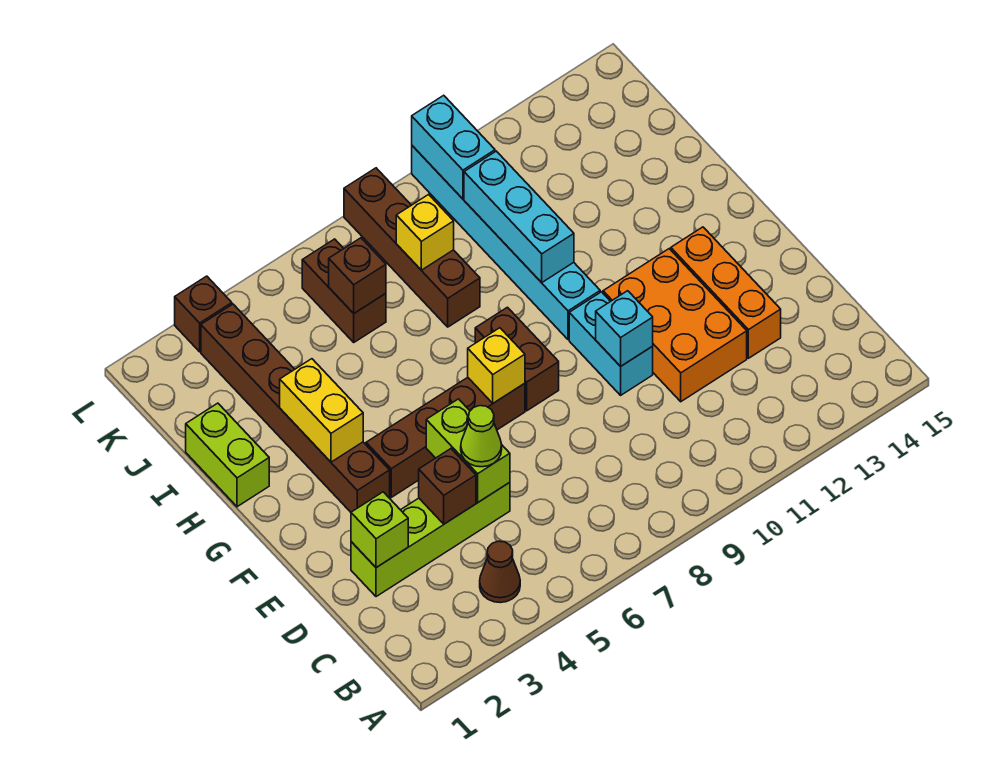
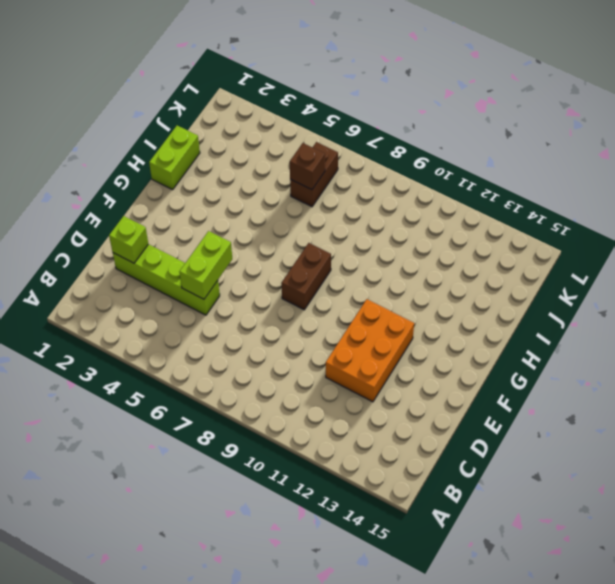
none -> brown 1x1 cone [480,541,520,603]
none -> orange 1x3 brick [671,227,781,358]
none -> cyan 1x2 brick [569,292,653,395]

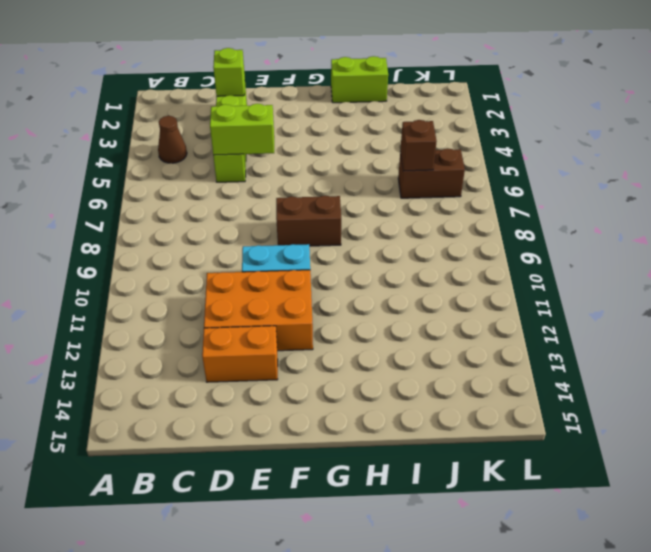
orange 1x2 brick [202,326,278,382] -> orange 1x3 brick [671,227,781,358]
none -> brown 1x6 brick [201,304,390,512]
none -> brown 1x4 brick [366,378,525,497]
none -> cyan 1x6 brick [412,146,600,340]

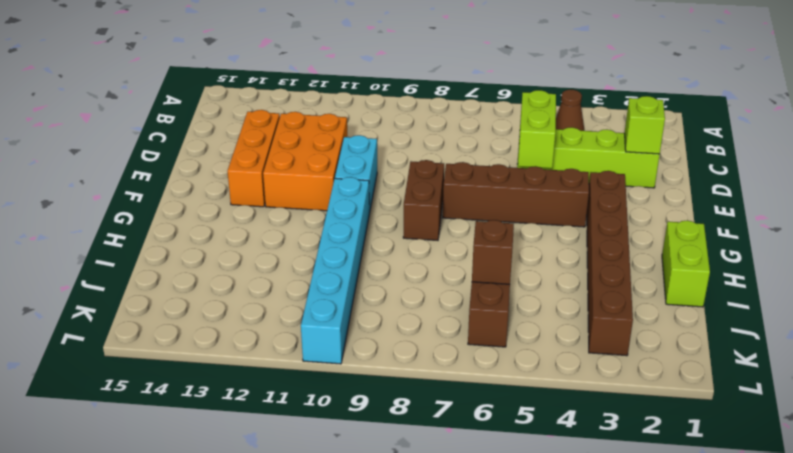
none -> brown 1x4 brick [344,168,480,327]
none -> brown 1x1 brick [175,276,232,352]
none -> brown 1x1 brick [419,449,476,524]

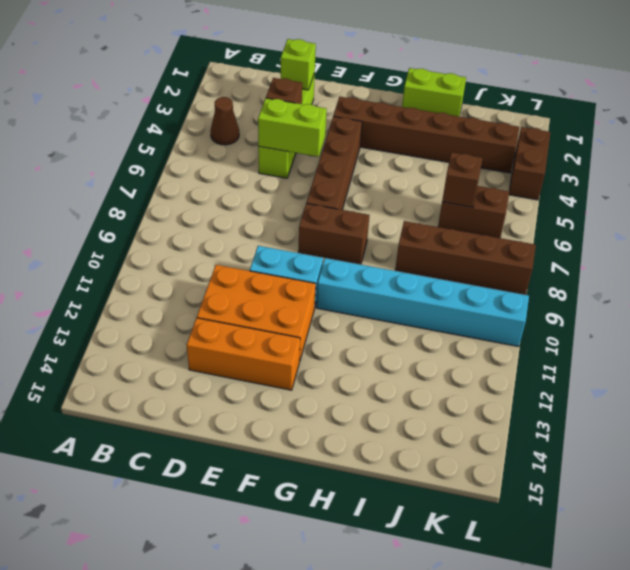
brown 1x2 brick [509,127,550,200] -> brown 1x1 brick [175,276,232,352]
none -> cyan 1x1 brick [596,291,653,366]
none -> yellow 1x1 brick [468,328,525,403]
none -> yellow 1x2 brick [280,359,363,462]

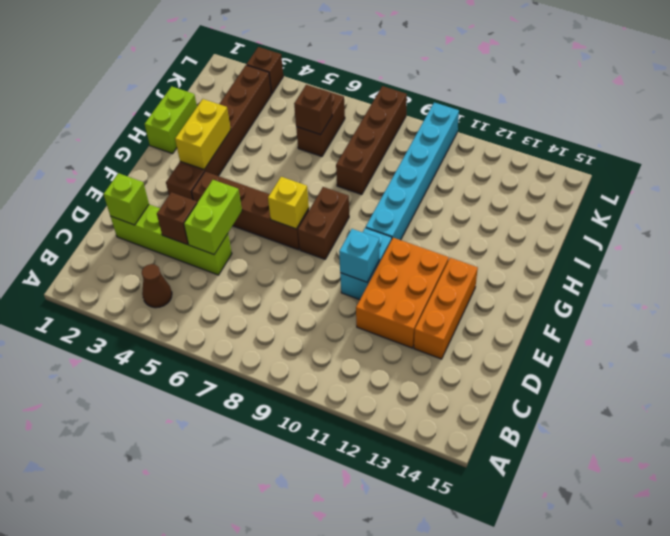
none -> cyan 1x3 brick [464,151,574,283]
none -> yellow 1x1 brick [396,195,454,270]
none -> cyan 1x2 brick [412,95,495,199]

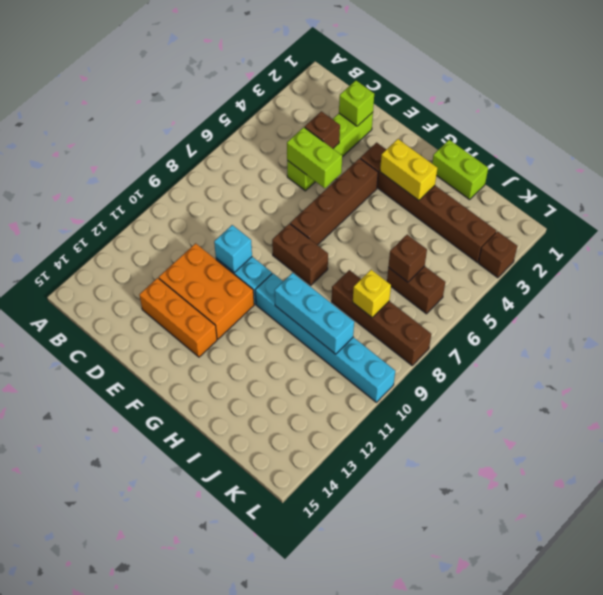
none -> brown 1x1 cone [480,541,520,603]
none -> yellow 1x1 brick [468,328,525,403]
none -> cyan 1x2 brick [412,95,495,199]

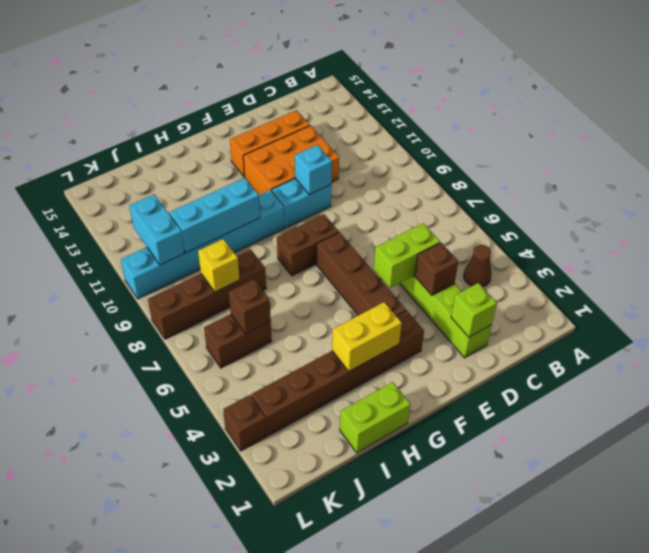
cyan 1x2 brick [129,194,185,265] -> cyan 1x2 brick turned to [412,95,495,199]
none -> yellow 1x1 brick [468,328,525,403]
none -> lime 1x1 cone [461,406,502,467]

